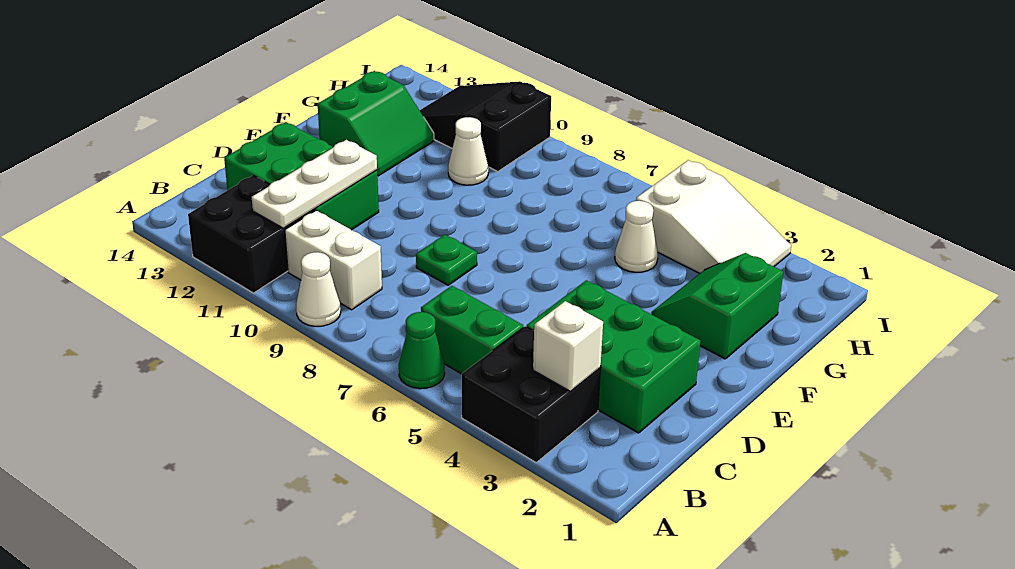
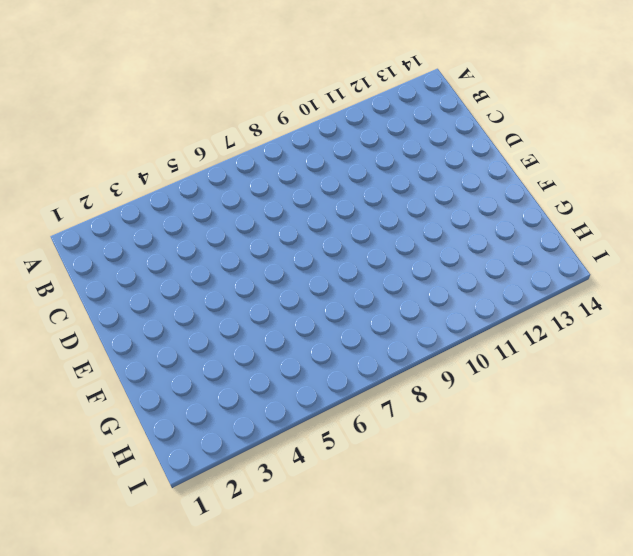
none -> black 2x2 brick [462,326,600,462]
none -> green 1x1 cone [399,312,445,389]
none -> white 1x1 cone [296,252,341,326]

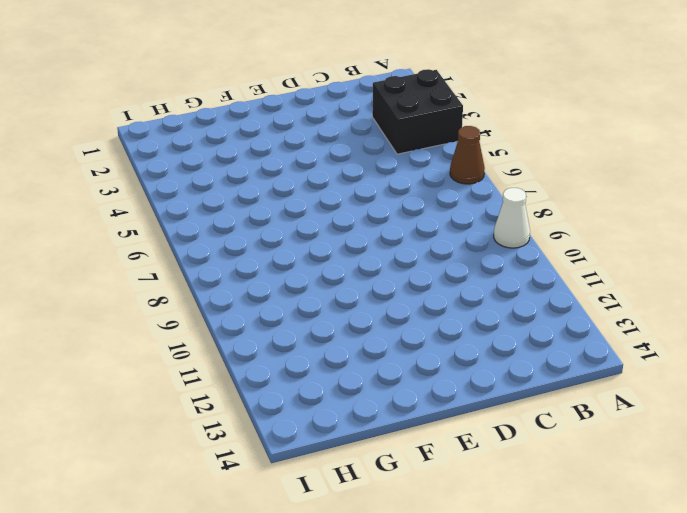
brown 1x1 cone [450,126,485,184] -> green 1x1 cone [399,312,445,389]
none -> black 2x2 brick [188,176,315,293]
none -> green 1x2 brick [421,286,523,374]
none -> white 1x2 brick [285,211,382,310]

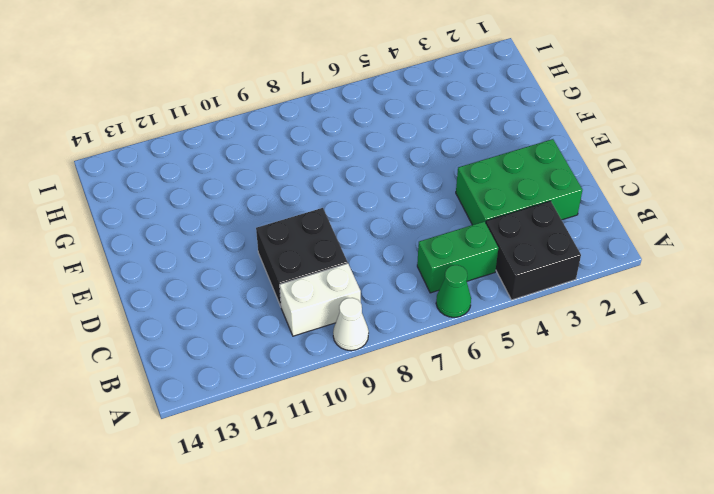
black 2x2 brick [256,208,348,306] -> black 2x2 brick moved to [188,176,315,293]
none -> green 2x3 brick [224,122,379,230]
none -> green 1x1 plate [416,235,477,285]
none -> green 2x2 slope [651,253,783,359]

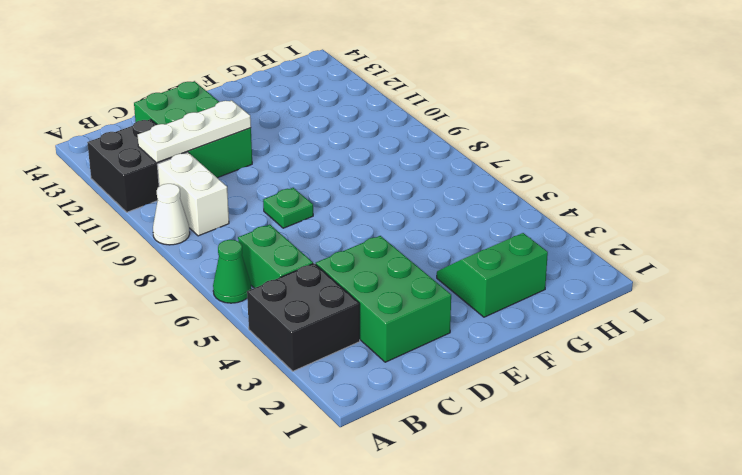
none -> green 2x2 slope [318,71,434,176]
none -> white 1x1 cone [615,201,658,272]
none -> white 1x1 cone [448,117,488,185]

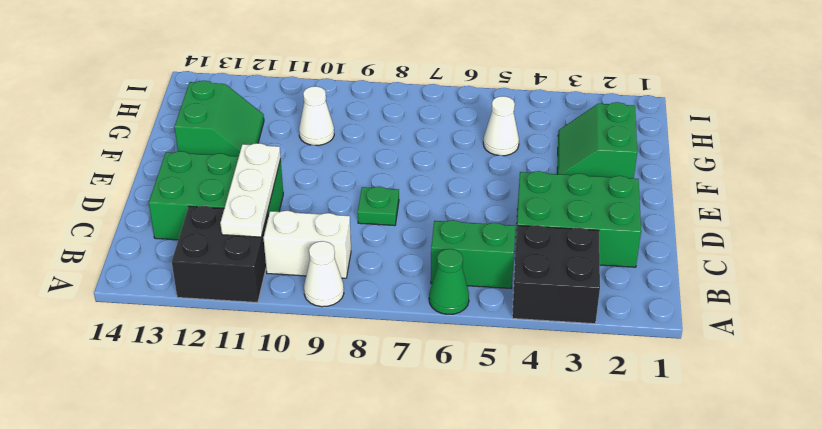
none -> white 2x3 slope [636,160,791,273]
none -> black 2x3 slope [420,81,551,172]
none -> white 1x1 brick [533,301,603,391]

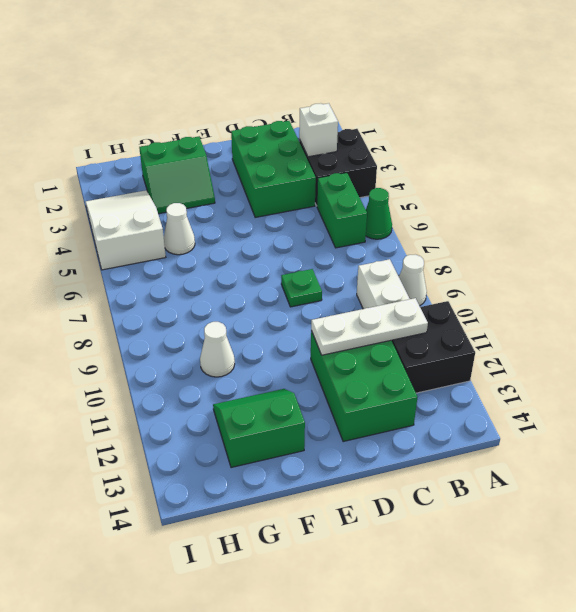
none -> black 2x3 slope [420,81,551,172]

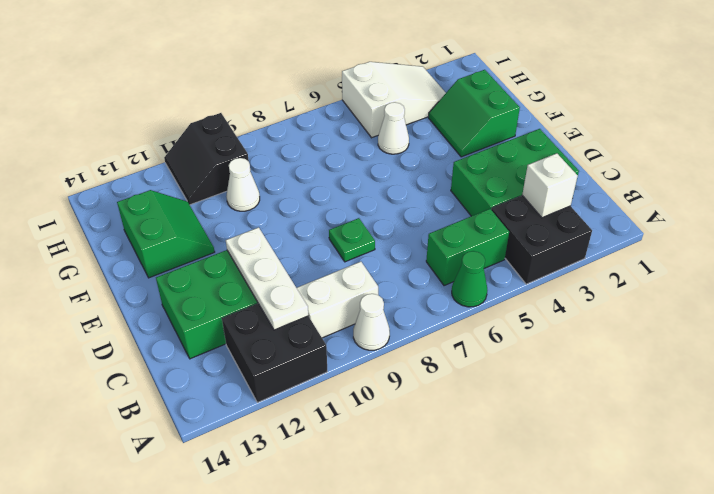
black 2x2 slope [164,113,249,205] -> black 2x3 slope [420,81,551,172]

